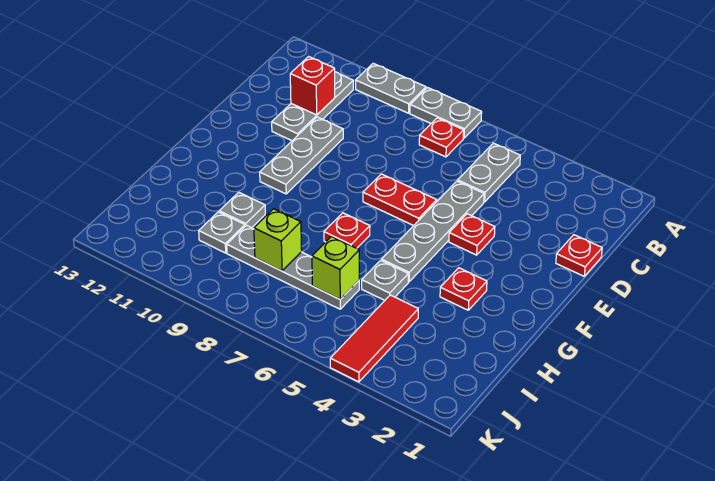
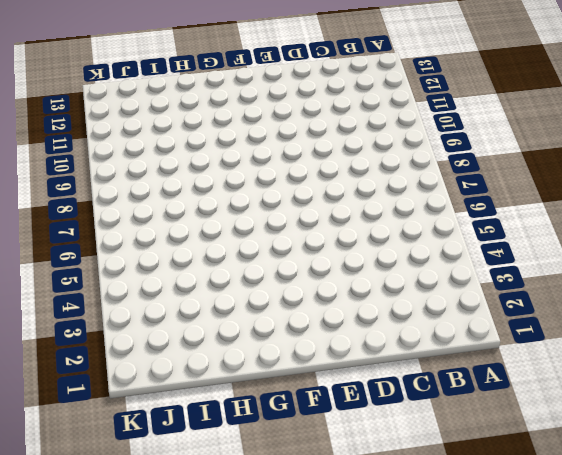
none -> grey 1x2 plate [410,88,482,138]
none -> grey 1x2 plate [356,63,426,113]
none -> grey 1x2 plate [458,143,520,202]

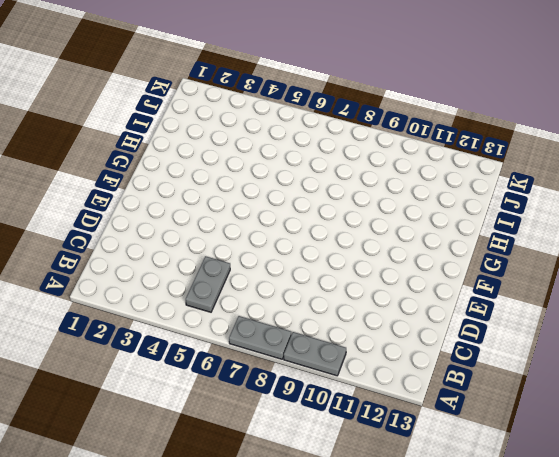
none -> red 1x1 plate [419,118,464,157]
none -> grey 1x3 plate [272,72,353,141]
none -> red 1x1 plate [556,235,602,276]

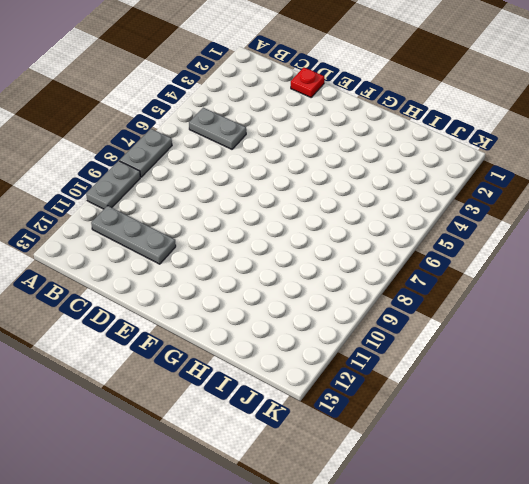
none -> red 1x1 plate [419,118,464,157]
none -> grey 1x4 plate [382,181,484,282]
none -> grey 1x3 plate [260,117,343,194]

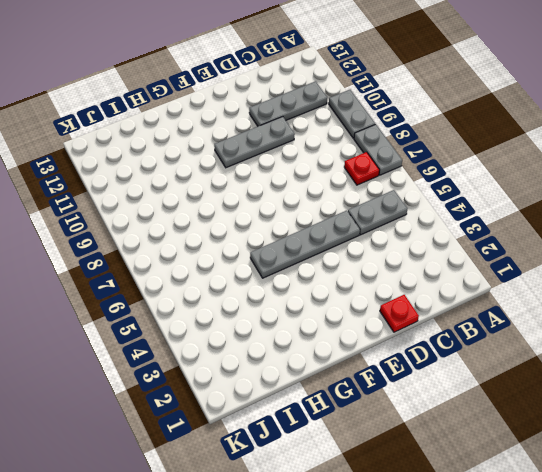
none -> red 1x1 plate [449,214,495,255]
none -> red 1x2 plate [363,174,437,226]
none -> red 1x1 plate [440,268,487,310]

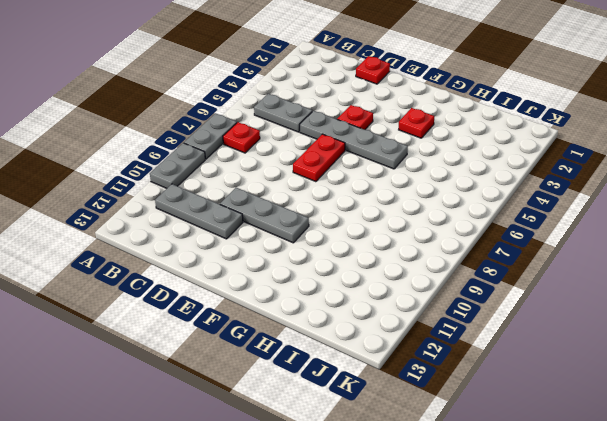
none -> red 1x1 plate [324,213,370,248]
none -> grey 1x1 plate [362,260,408,300]
none -> grey 1x1 plate [219,192,265,228]

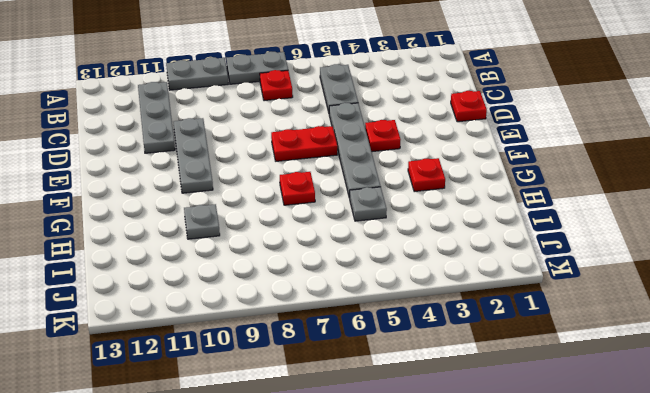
none -> red 1x3 tile [330,295,418,382]
none -> grey 1x4 plate [227,225,359,309]
none -> grey 1x1 plate [199,212,245,253]

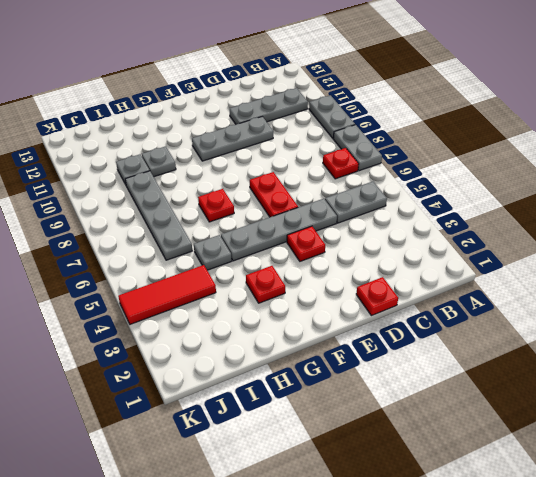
none -> red 1x1 brick [290,57,335,115]
none -> lime 1x1 brick [312,237,359,299]
none -> lime 1x1 brick [254,209,302,271]

